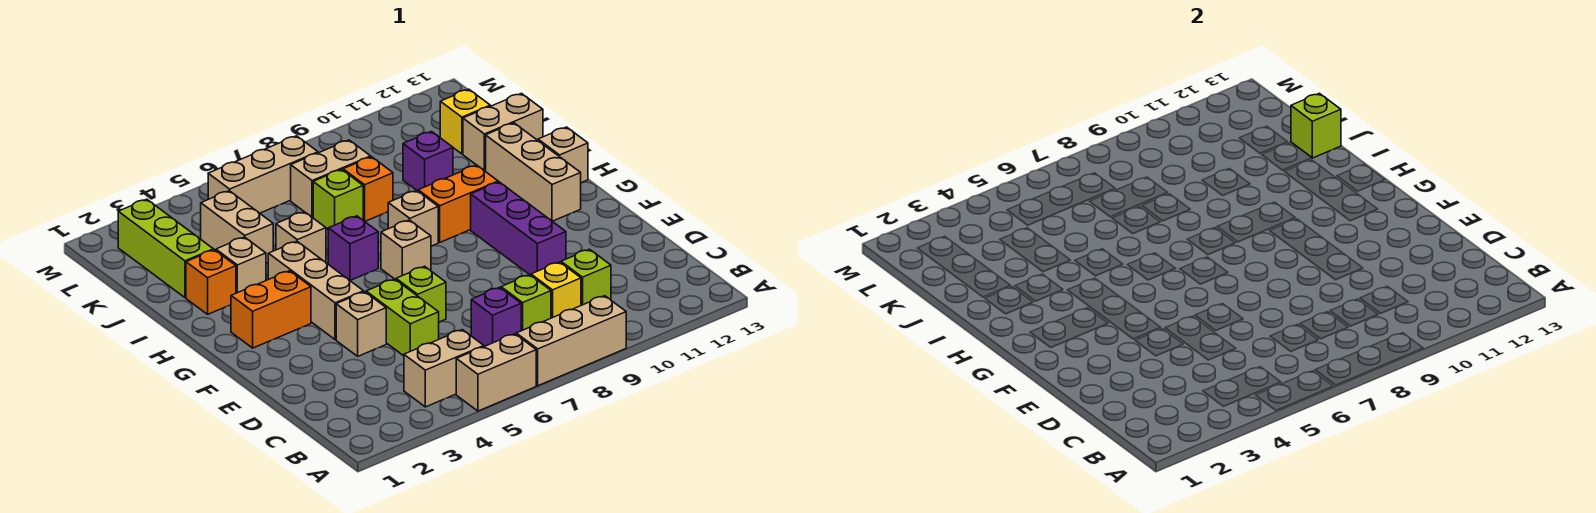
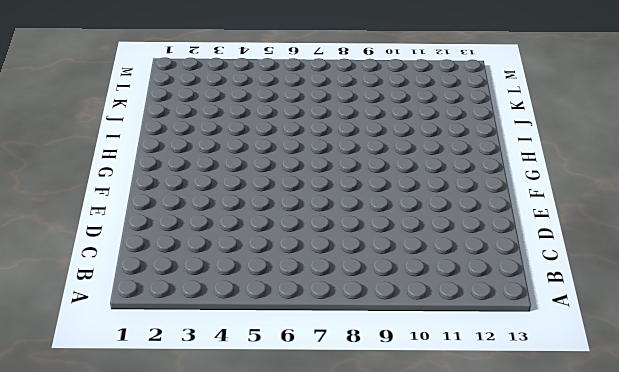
none -> tan 1x2 brick [456,334,536,411]
none -> tan 1x3 brick [516,296,626,386]
none -> tan 1x2 brick [404,330,484,407]
none -> purple 1x1 brick [471,287,521,346]

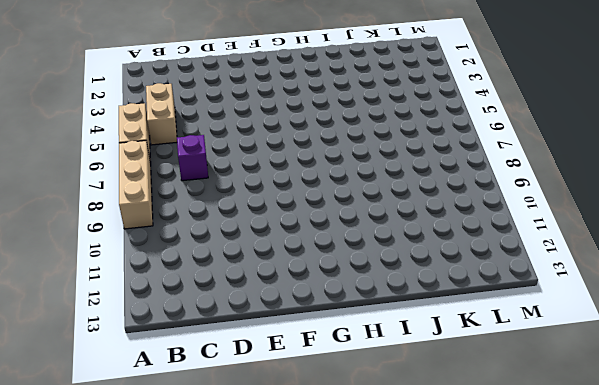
none -> lime 1x1 brick [501,275,551,331]
none -> yellow 1x1 brick [531,262,581,318]
none -> lime 1x1 brick [561,249,611,305]
none -> lime 1x2 brick [366,279,439,356]

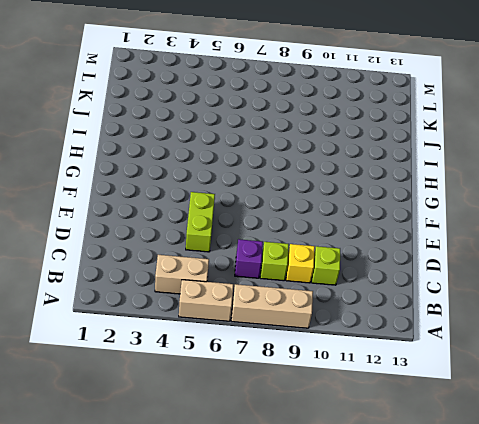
none -> tan 1x1 brick [336,292,386,356]
none -> lime 1x1 brick [396,266,446,322]
none -> purple 1x3 brick [471,182,566,275]
none -> tan 1x3 brick [268,241,364,340]

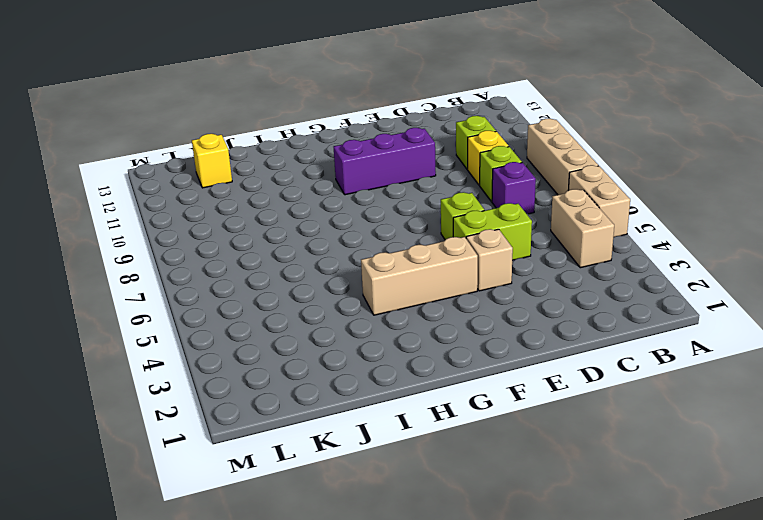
none -> orange 1x2 brick [231,271,311,348]
none -> tan 1x1 brick [381,220,431,280]
none -> tan 1x3 brick [486,123,581,221]
none -> purple 1x1 brick [328,216,378,280]

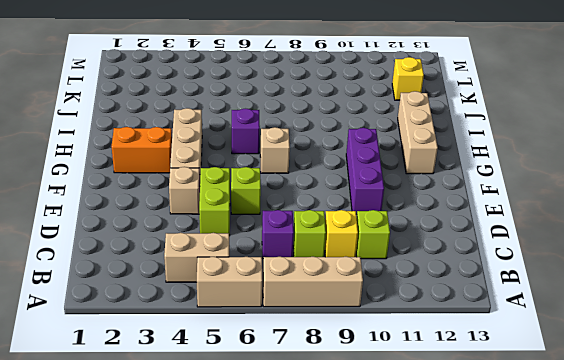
none -> tan 1x1 brick [388,190,438,246]
none -> orange 1x2 brick [418,165,498,242]
none -> tan 1x1 brick [538,127,588,183]
none -> orange 1x1 brick [186,250,236,314]

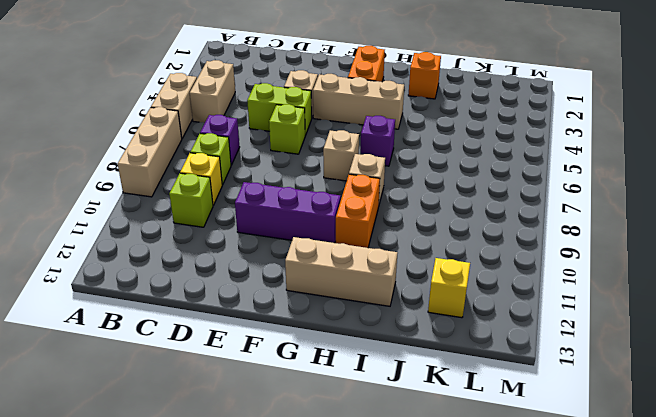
none -> tan 1x1 brick [538,127,588,183]
none -> tan 1x1 brick [216,237,266,293]
none -> tan 1x1 brick [276,212,326,262]
none -> lime 1x3 brick [118,199,213,298]

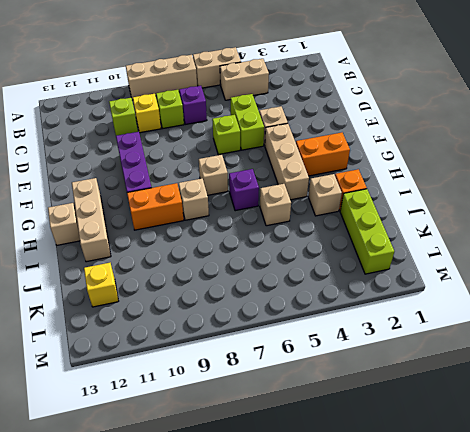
none -> tan 1x2 brick [201,191,273,263]
none -> lime 1x1 brick [313,170,363,229]
none -> orange 1x1 brick [343,157,393,221]
none -> purple 1x1 brick [403,132,453,191]

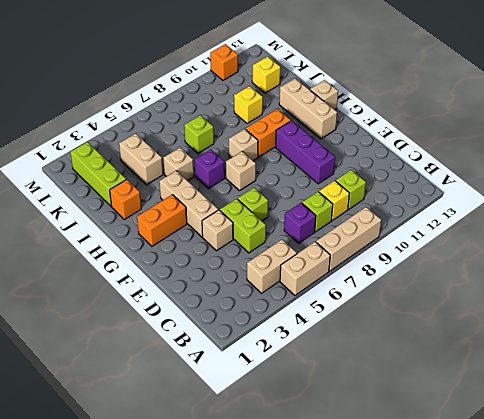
yellow 1x1 brick [234,86,263,123] -> purple 1x1 brick [403,132,453,191]
orange 1x1 brick [210,44,238,80] -> orange 1x1 brick moved to [343,157,393,221]
none -> tan 1x1 brick [216,237,266,293]
none -> tan 1x2 brick [463,93,543,171]
none -> tan 1x2 brick [291,140,371,217]
none -> tan 1x3 brick [208,136,318,213]

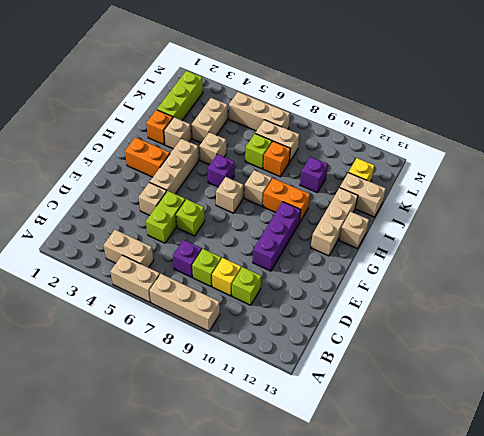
none -> lime 1x1 brick [1291,93,1341,158]

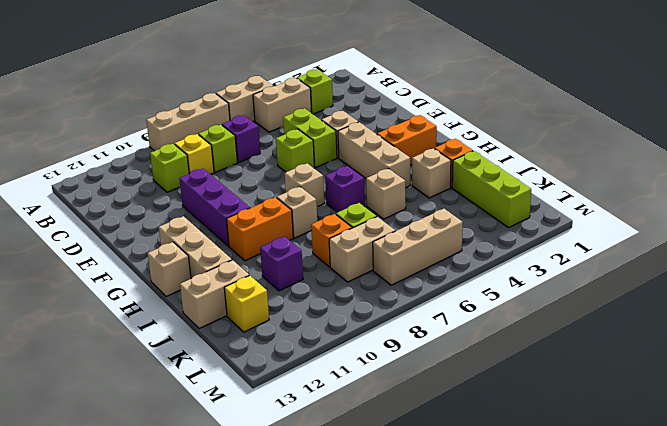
lime 1x1 brick [297,69,333,114] -> lime 1x1 brick moved to [1291,93,1341,158]
none -> tan 1x2 brick [201,191,273,263]

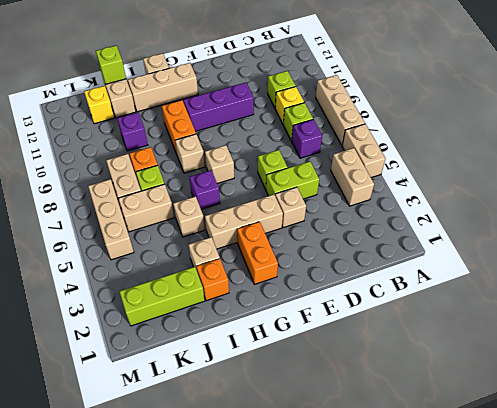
tan 1x2 brick [118,184,174,232] -> tan 1x2 brick moved to [201,191,273,263]

